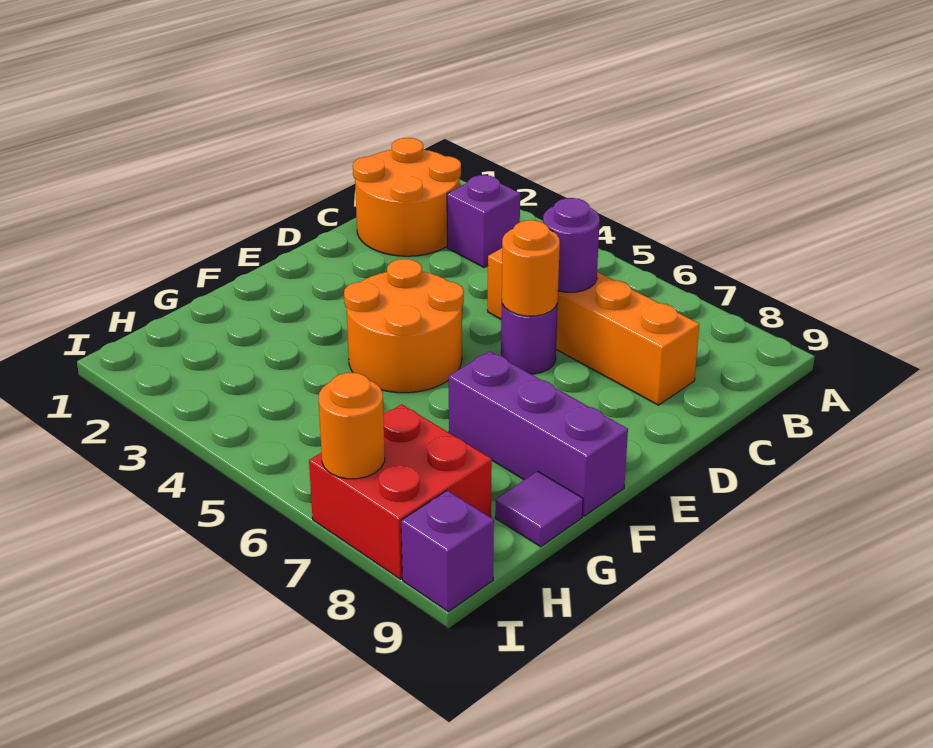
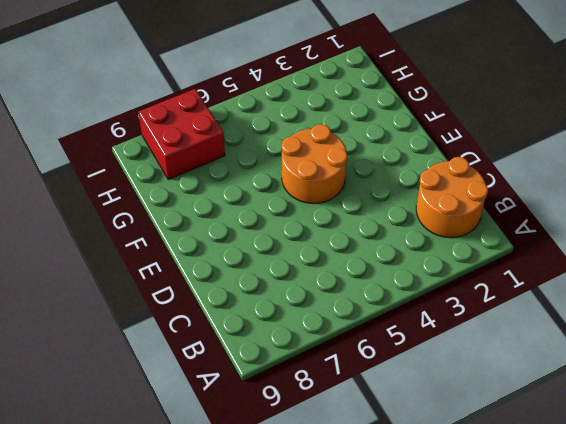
none -> purple 1x1 brick [447,175,520,267]
none -> orange 1x4 brick [488,248,699,405]
none -> purple 1x1 round brick [501,303,558,374]

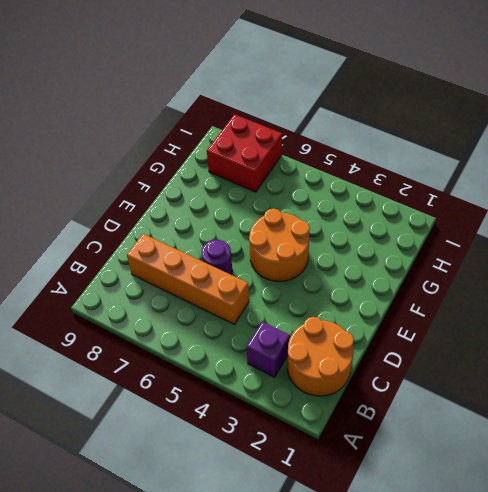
none -> purple 1x3 brick [449,351,628,516]
none -> purple 1x1 tile [495,471,583,547]
none -> purple 1x1 brick [401,490,494,612]

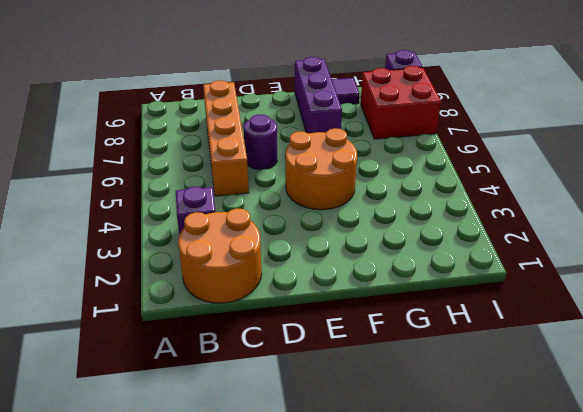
none -> purple 1x1 round brick [543,198,600,292]
none -> orange 1x1 round brick [502,220,560,316]
none -> orange 1x1 round brick [319,373,385,479]

